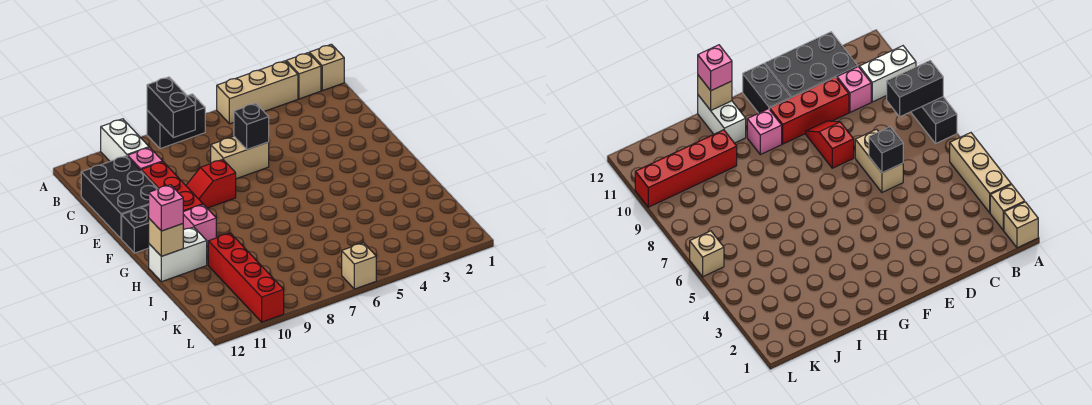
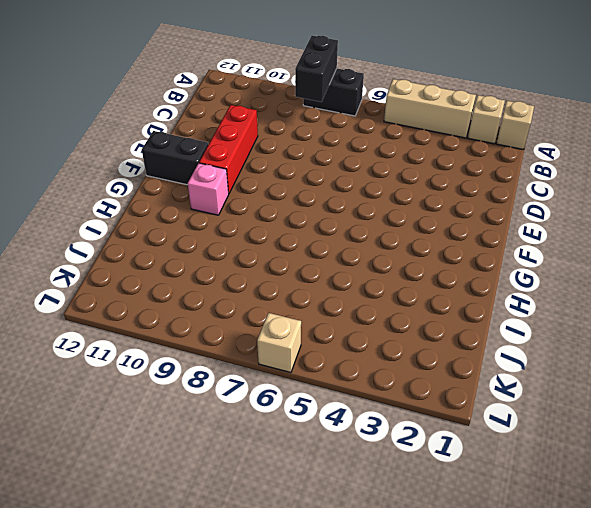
none -> white 1x2 brick [101,119,149,161]
none -> pink 1x1 brick [128,147,163,170]
none -> black 2x3 brick [81,156,158,239]

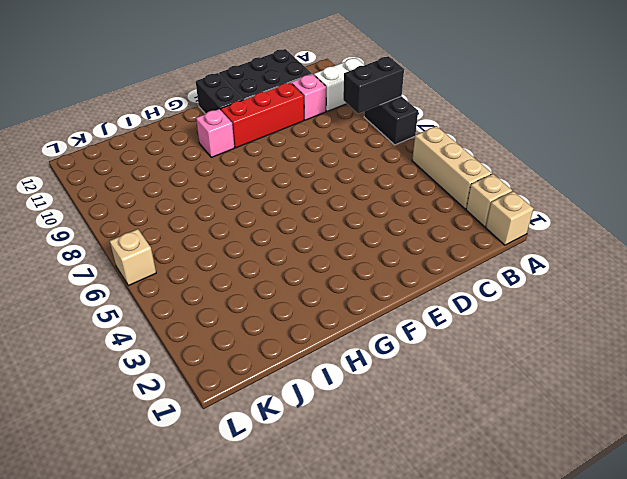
none -> tan 1x2 brick [211,136,269,179]
none -> red 1x2 slope [186,159,236,208]
none -> white 1x2 brick [149,227,207,282]

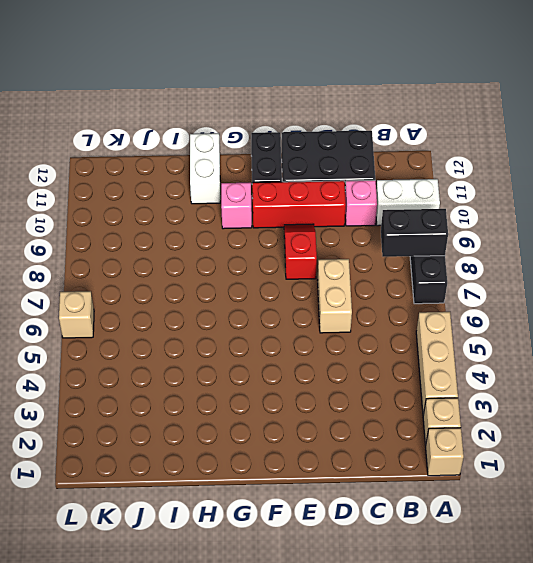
none -> red 1x4 brick [208,233,284,322]
none -> black 1x1 brick [234,103,269,149]
none -> tan 1x1 brick [149,219,183,256]

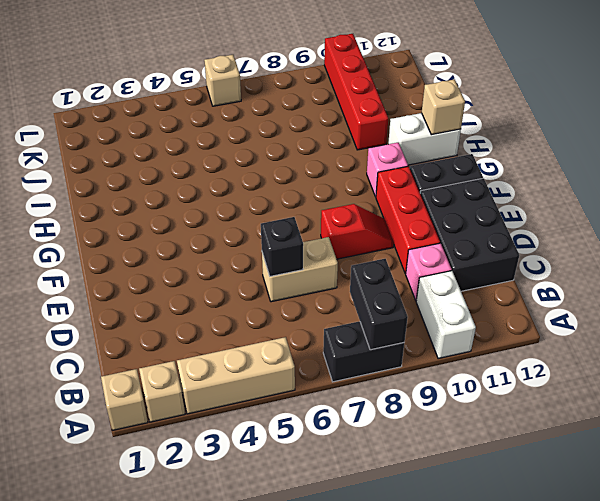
none -> pink 1x1 brick [149,185,183,231]

